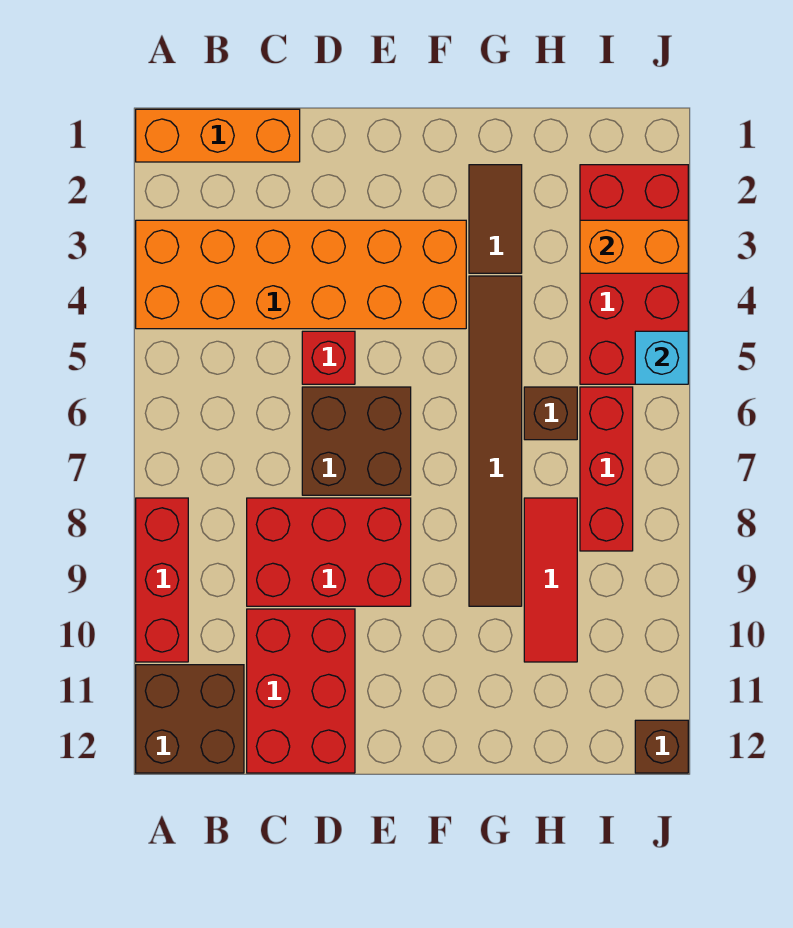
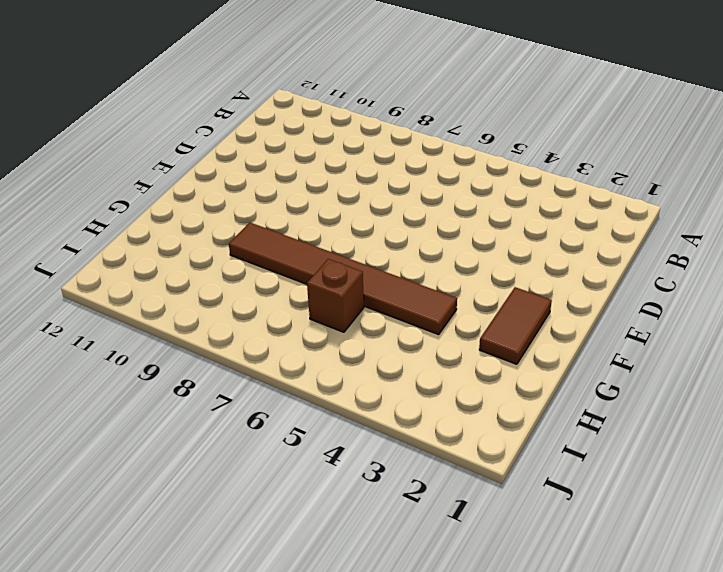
brown 1x2 tile [479,287,552,364] -> brown 1x2 tile turned to [469,165,522,273]
none -> orange 1x3 brick [136,109,300,162]
none -> orange 2x6 brick [136,220,466,329]
none -> red 1x3 brick [136,498,188,662]

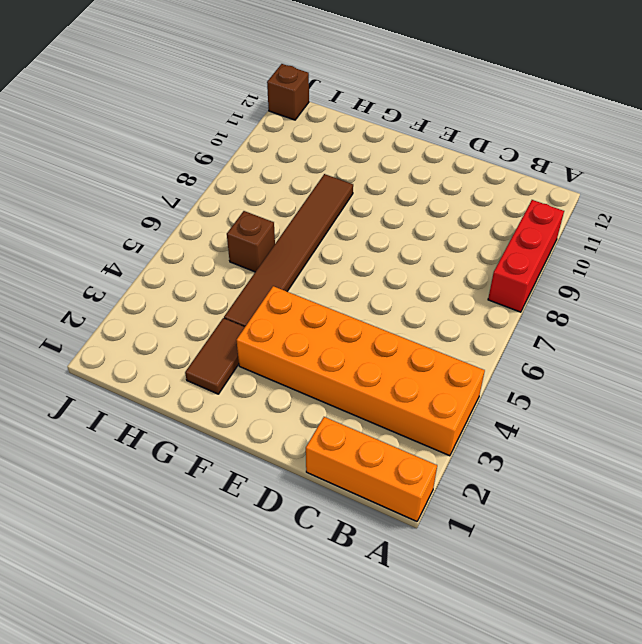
none -> brown 2x2 brick [136,665,244,773]
none -> red 2x3 brick [247,498,411,606]
none -> red 2x3 brick [247,609,355,773]

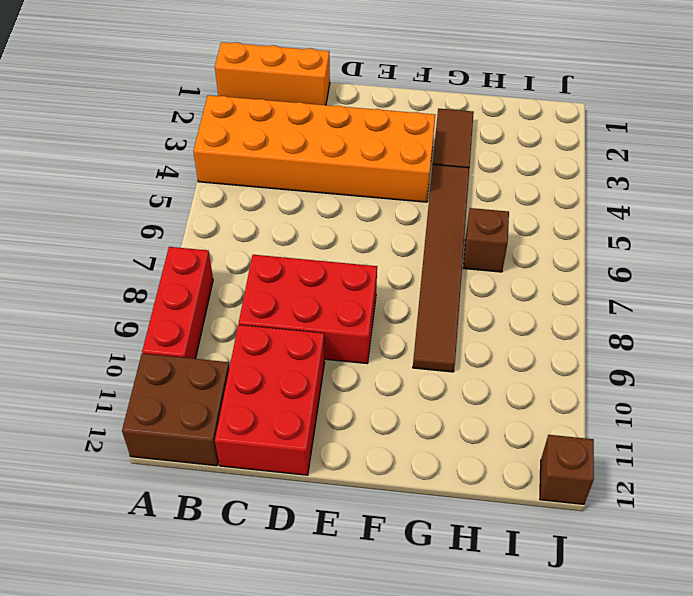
none -> red 1x1 brick [302,331,355,384]
none -> brown 2x2 brick [302,387,411,495]
none -> red 1x3 tile [524,498,577,662]

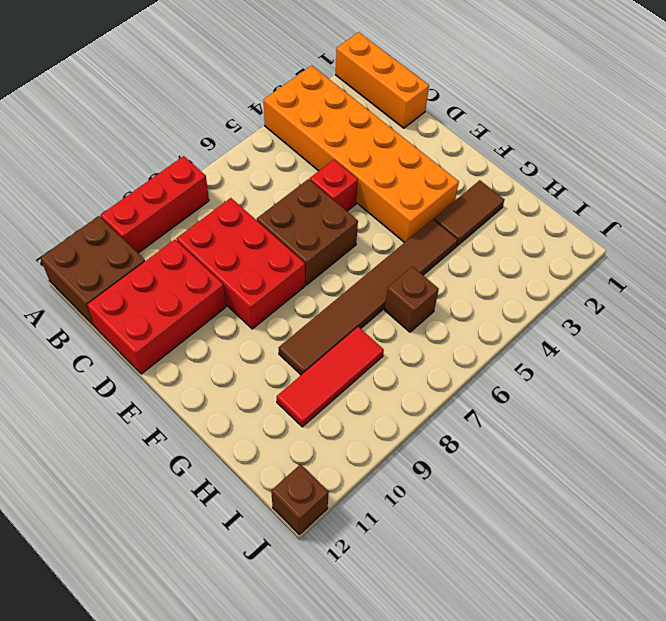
none -> red 2x4 brick [580,165,688,384]
none -> red 1x3 brick [580,387,633,551]
none -> orange 1x2 brick [580,220,688,273]

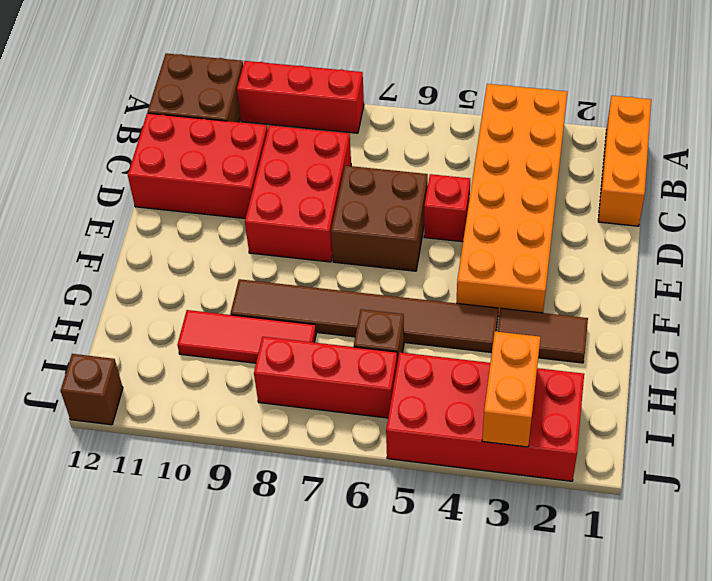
none -> cyan 1x1 brick [635,331,688,384]

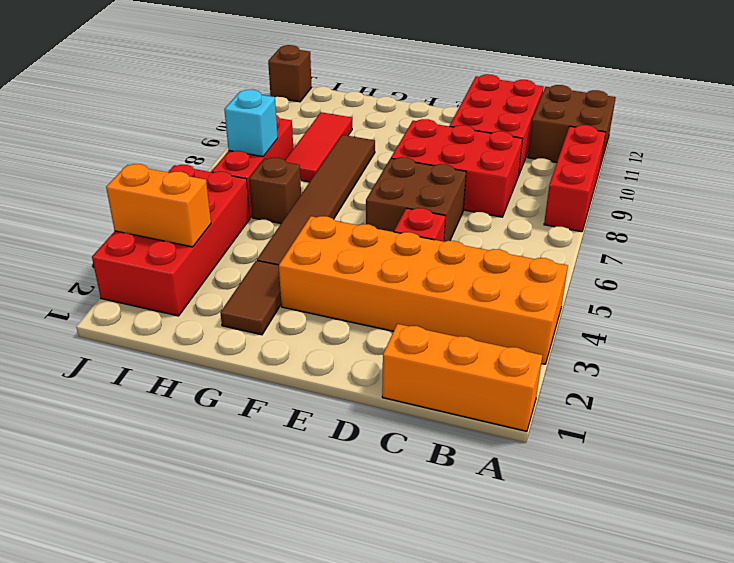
cyan 1x1 brick [224,90,278,157] -> cyan 1x1 brick moved to [635,331,688,384]

